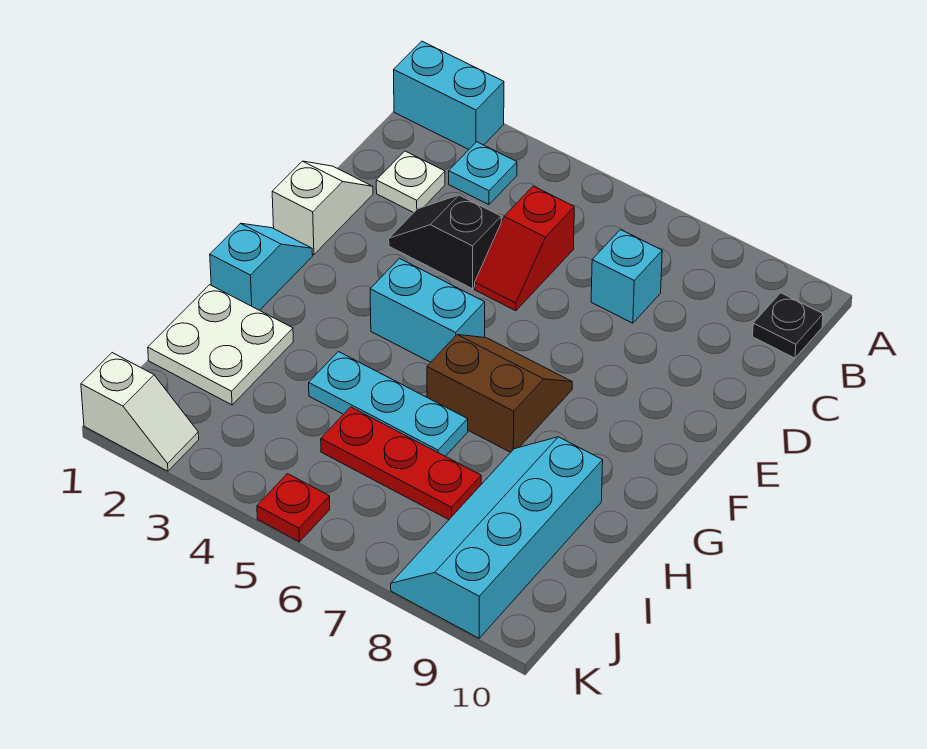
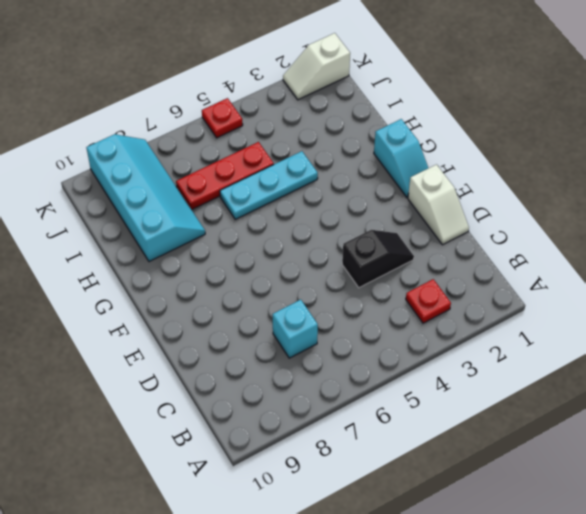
red 1x1 plate [406,279,451,323] -> cyan 1x1 plate [449,142,517,205]
none -> cyan 1x2 brick [394,41,504,149]
none -> black 1x1 plate [753,293,823,358]
none -> white 1x1 plate [376,151,445,213]

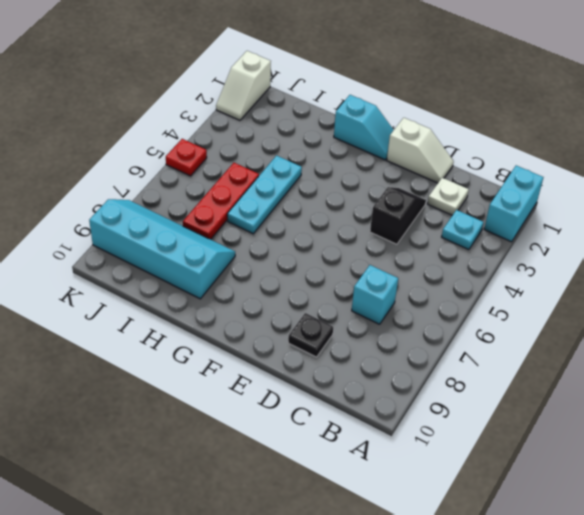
black 1x1 plate [288,313,333,357] -> black 1x1 plate moved to [753,293,823,358]
none -> red 1x2 slope [475,186,574,311]
none -> cyan 1x2 brick [370,259,485,362]
none -> brown 2x2 slope [427,335,572,452]

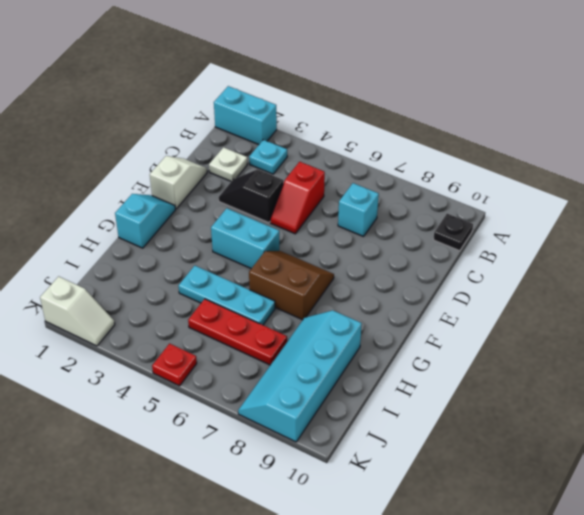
none -> white 2x2 plate [148,285,293,405]

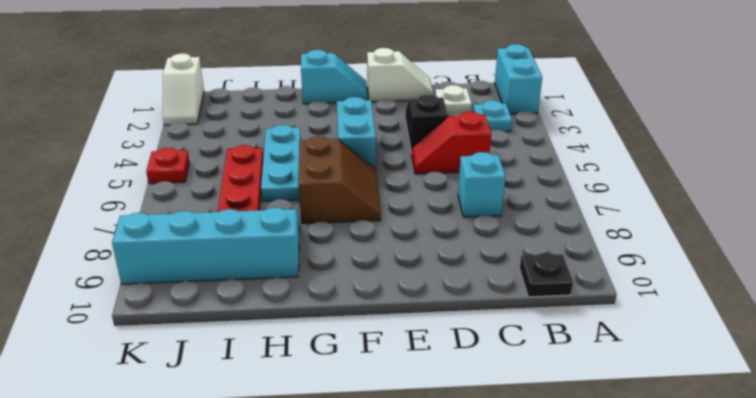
none -> white 2x2 plate [148,285,293,405]

